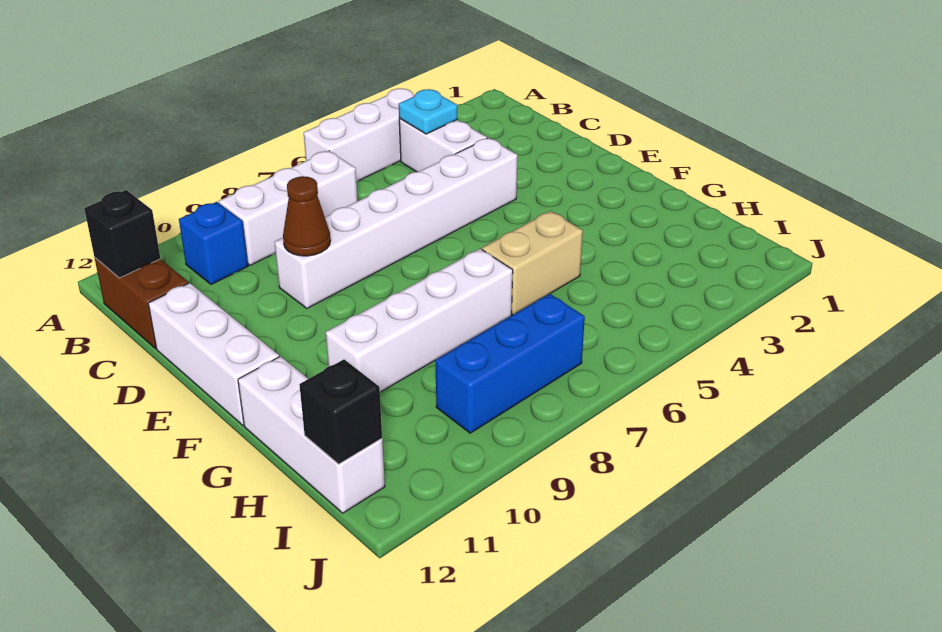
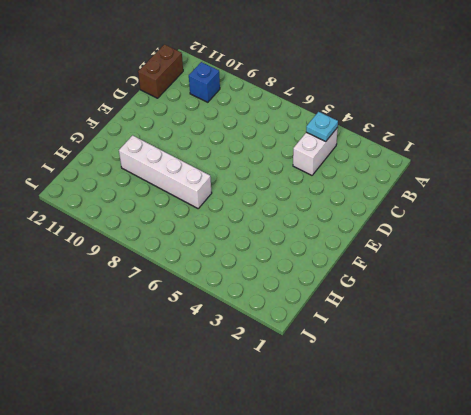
none -> white 1x3 brick [304,88,415,181]
none -> white 1x3 brick [219,151,358,265]
none -> white 1x6 brick [275,138,517,308]

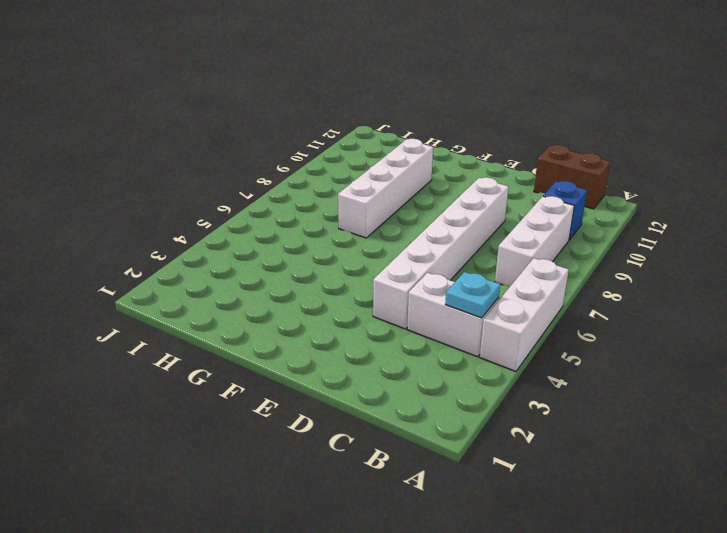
none -> white 1x3 brick [148,283,279,425]
none -> tan 1x2 brick [482,211,583,315]
none -> white 1x3 brick [238,356,385,513]

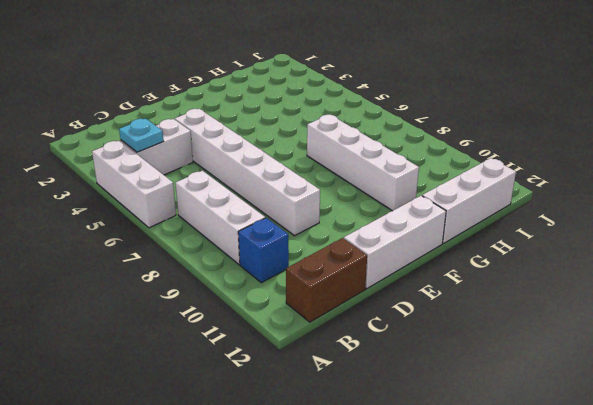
none -> tan 1x2 brick [482,211,583,315]
none -> blue 1x3 brick [435,294,585,433]
none -> black 1x1 brick [84,190,160,278]

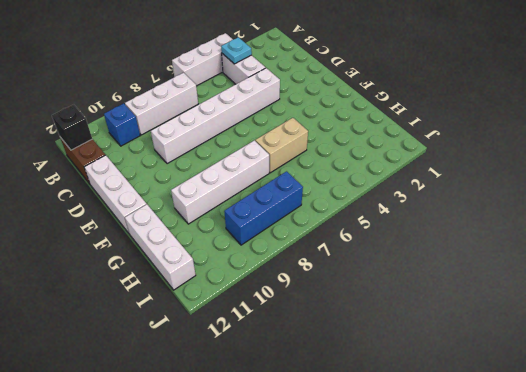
none -> brown 1x1 cone [283,176,331,256]
none -> black 1x1 brick [299,359,382,464]

